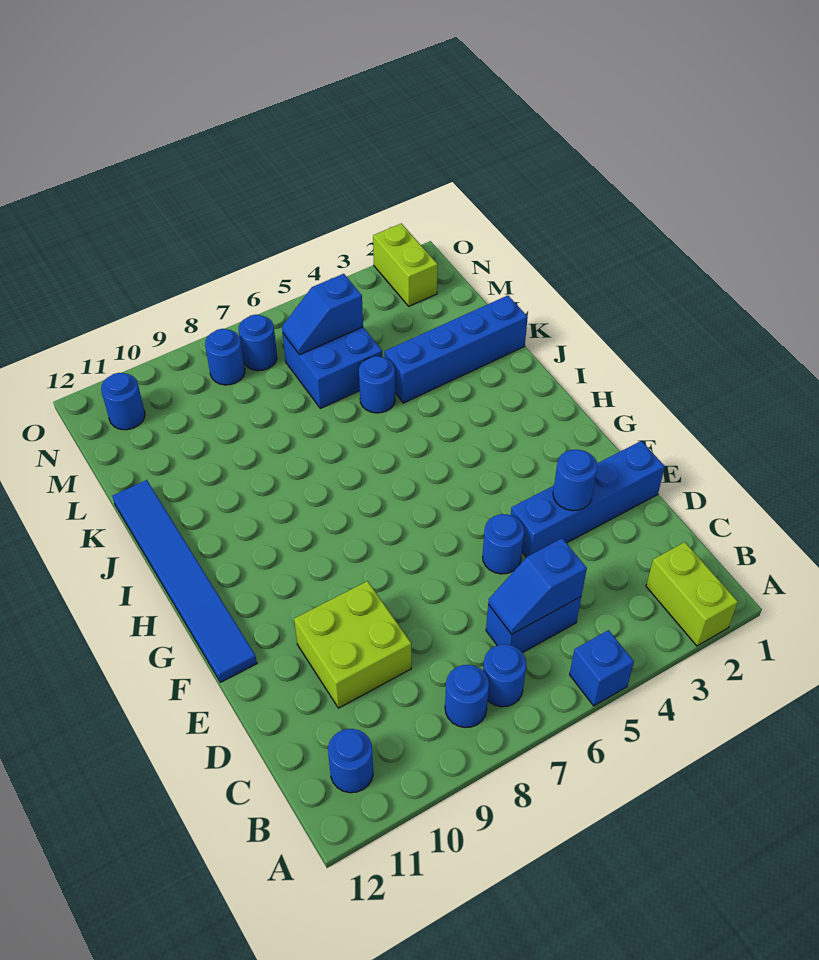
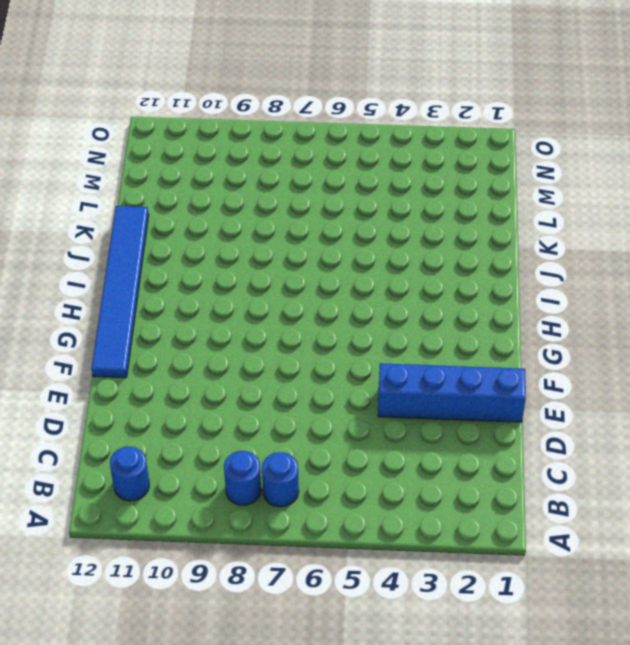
none -> lime 1x2 brick [646,542,738,646]
none -> blue 1x1 brick [570,630,634,706]
none -> blue 1x2 brick [486,597,581,653]

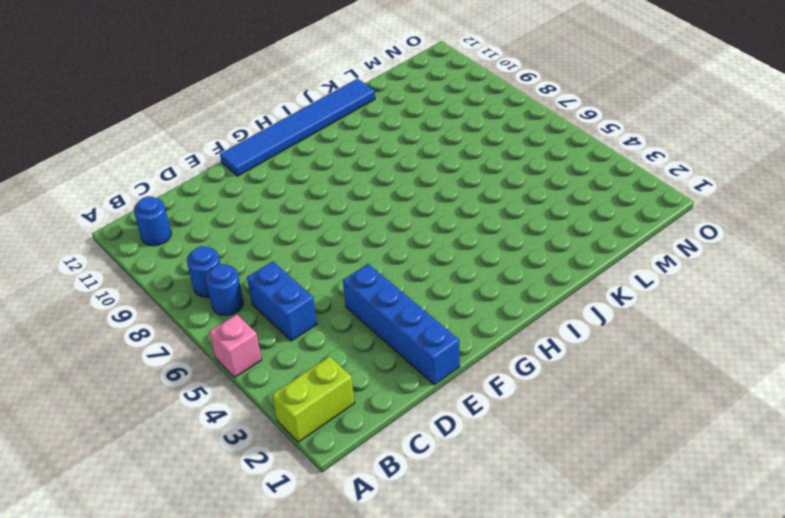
pink 1x1 brick [209,314,262,378] -> blue 1x1 brick [570,630,634,706]
none -> lime 2x2 brick [294,581,411,708]
none -> blue 1x1 round brick [483,514,524,574]
none -> blue 1x4 brick [385,295,528,403]

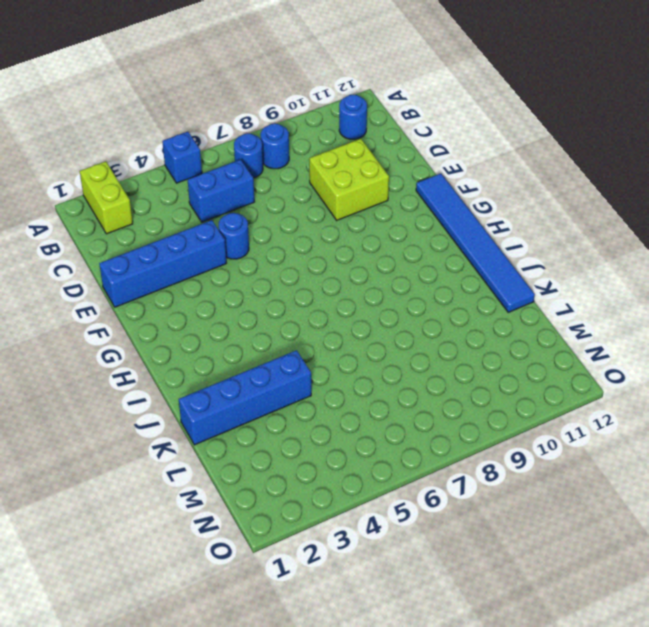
none -> blue 1x1 round brick [359,356,395,413]
none -> blue 2x2 brick [283,327,382,409]
none -> lime 1x2 brick [373,223,438,306]

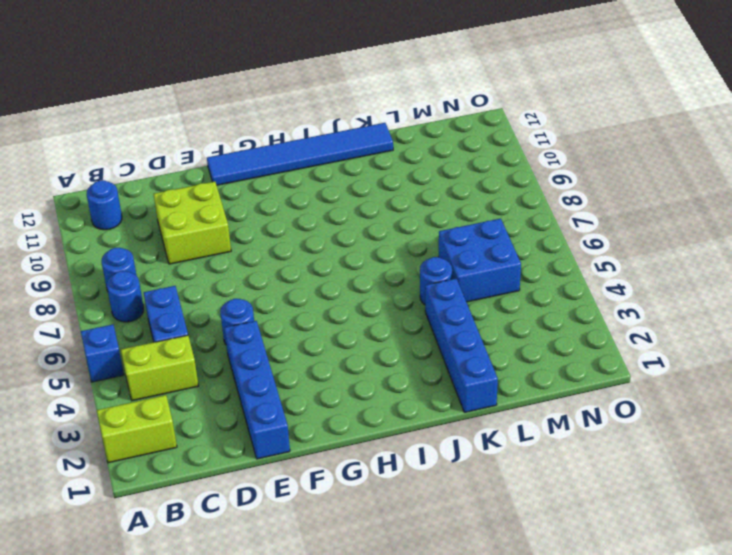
lime 1x2 brick [121,335,198,401] -> lime 1x2 brick moved to [373,223,438,306]
none -> blue 1x1 round brick [239,315,277,371]
none -> blue 1x1 round brick [205,329,245,385]
none -> blue 1x1 round brick [101,373,145,430]

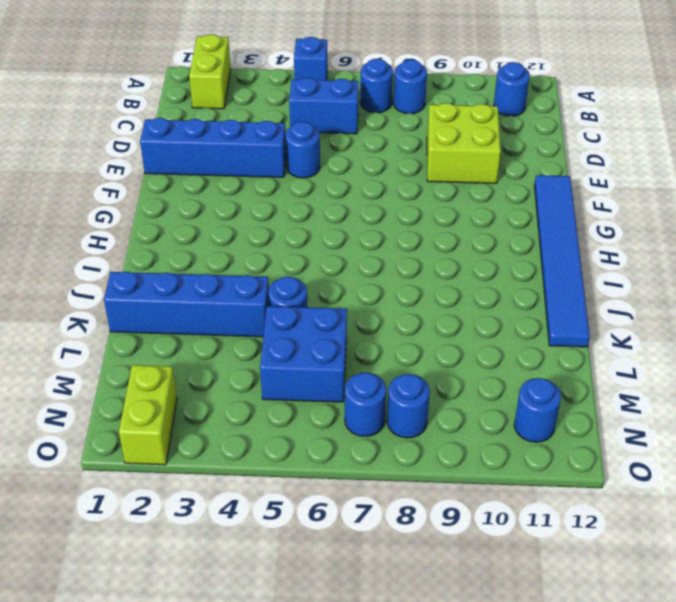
none -> blue 1x2 slope [488,539,587,635]
none -> blue 1x1 round brick [553,450,598,511]
none -> blue 1x2 slope [282,274,363,355]

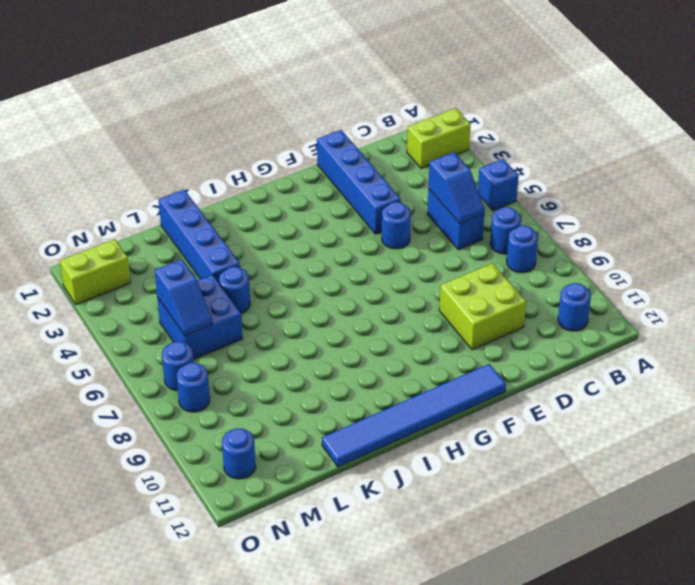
none -> blue 1x1 round brick [553,450,598,511]

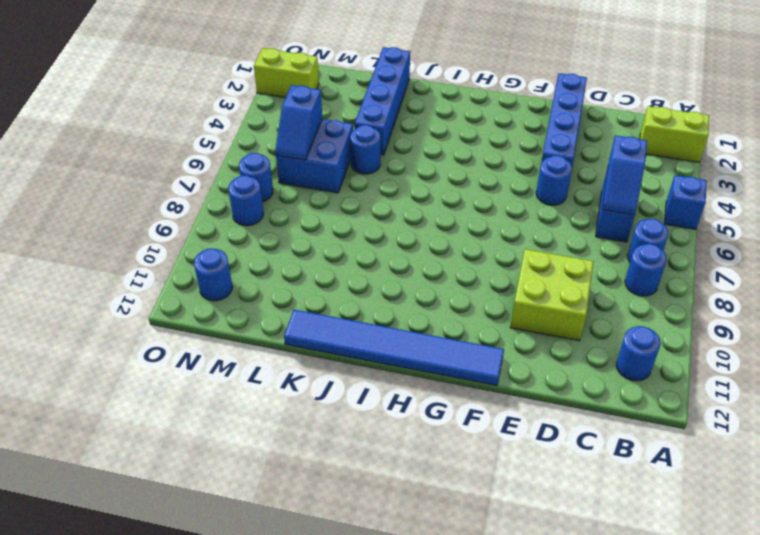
none -> blue 1x1 round brick [553,450,598,511]

